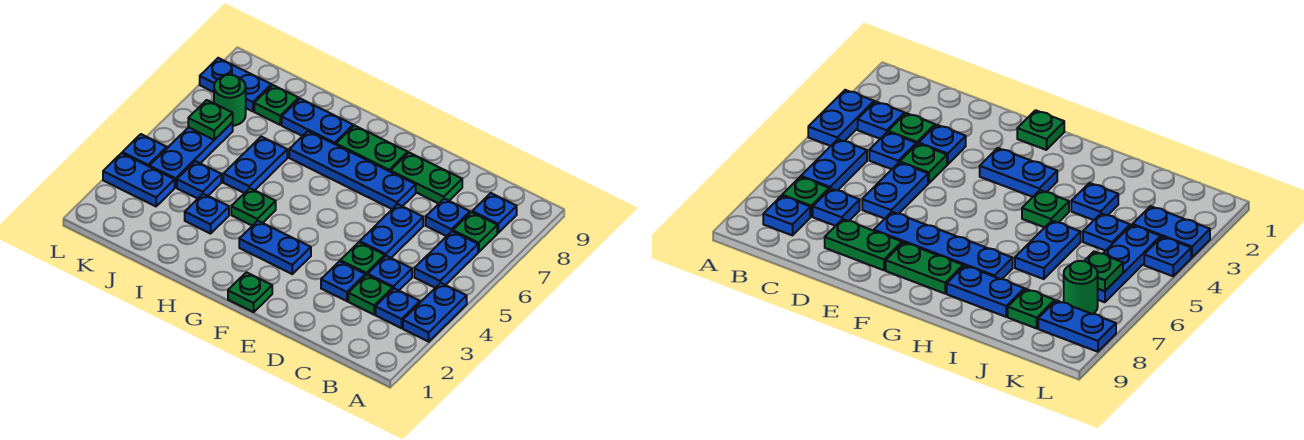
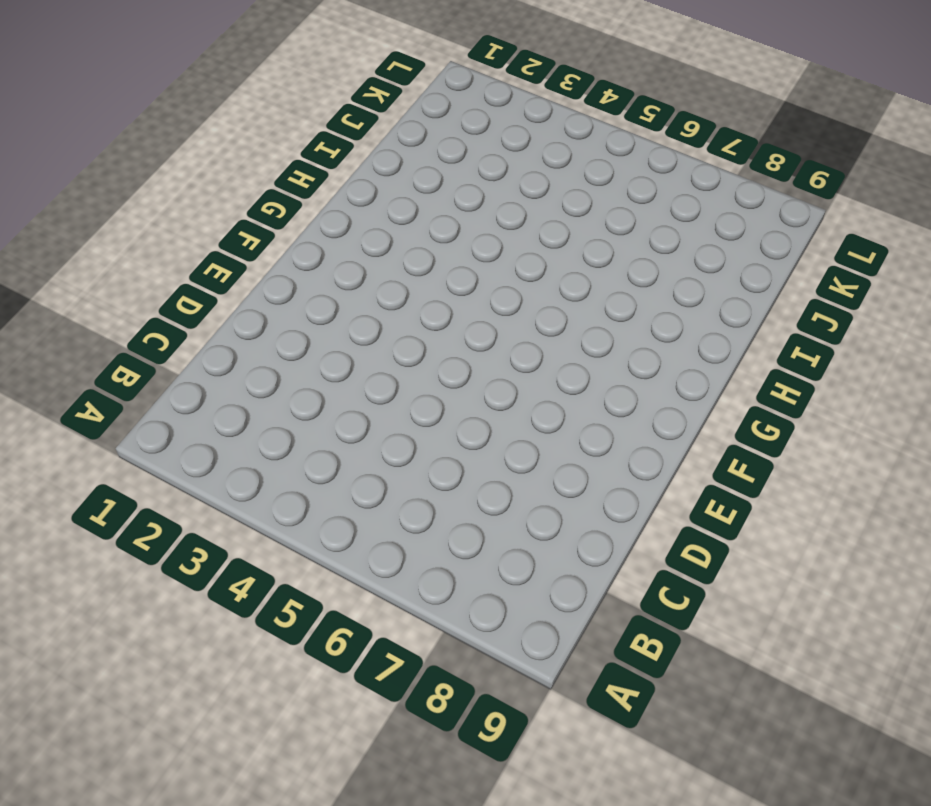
none -> blue 1x2 plate [403,283,467,342]
none -> blue 1x1 plate [376,288,420,328]
none -> blue 1x2 plate [414,231,478,288]

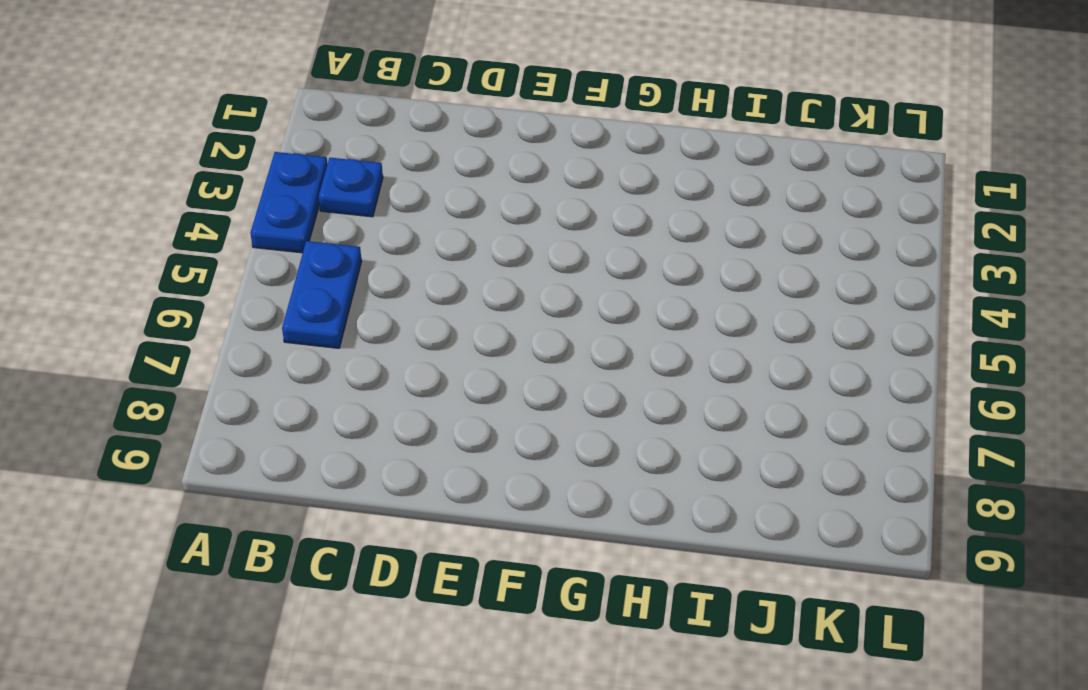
none -> green 1x1 plate [453,212,497,252]
none -> blue 1x1 plate [472,193,517,233]
none -> green 1x1 plate [348,275,393,315]

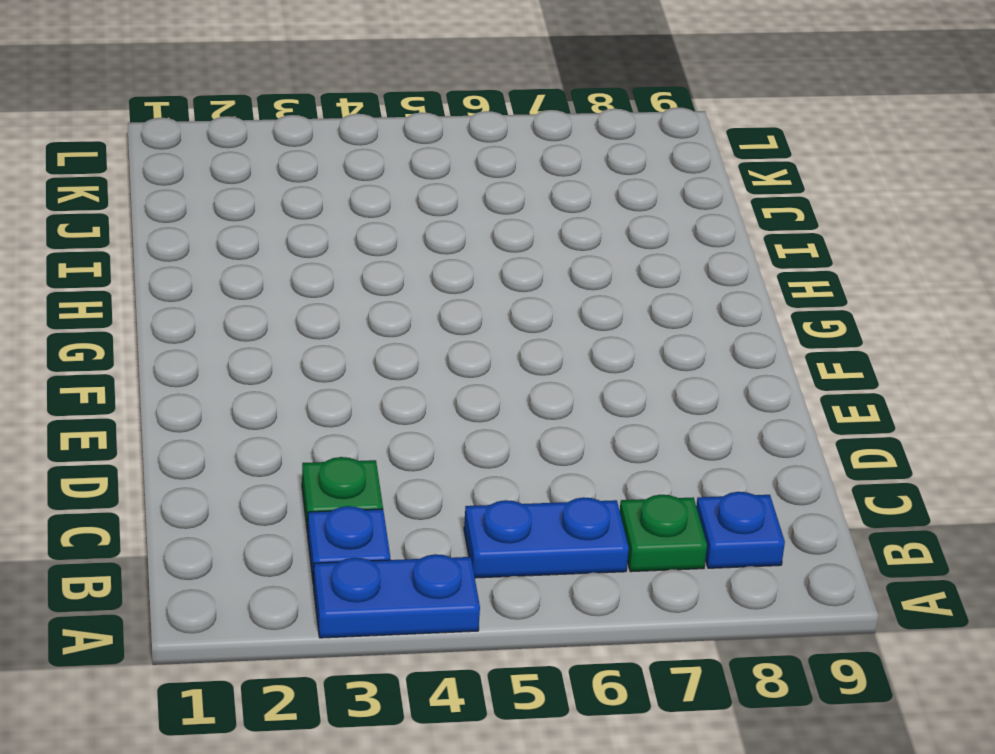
none -> blue 1x1 plate [368,256,412,290]
none -> blue 1x1 plate [426,199,470,236]
none -> blue 1x1 plate [321,261,365,301]

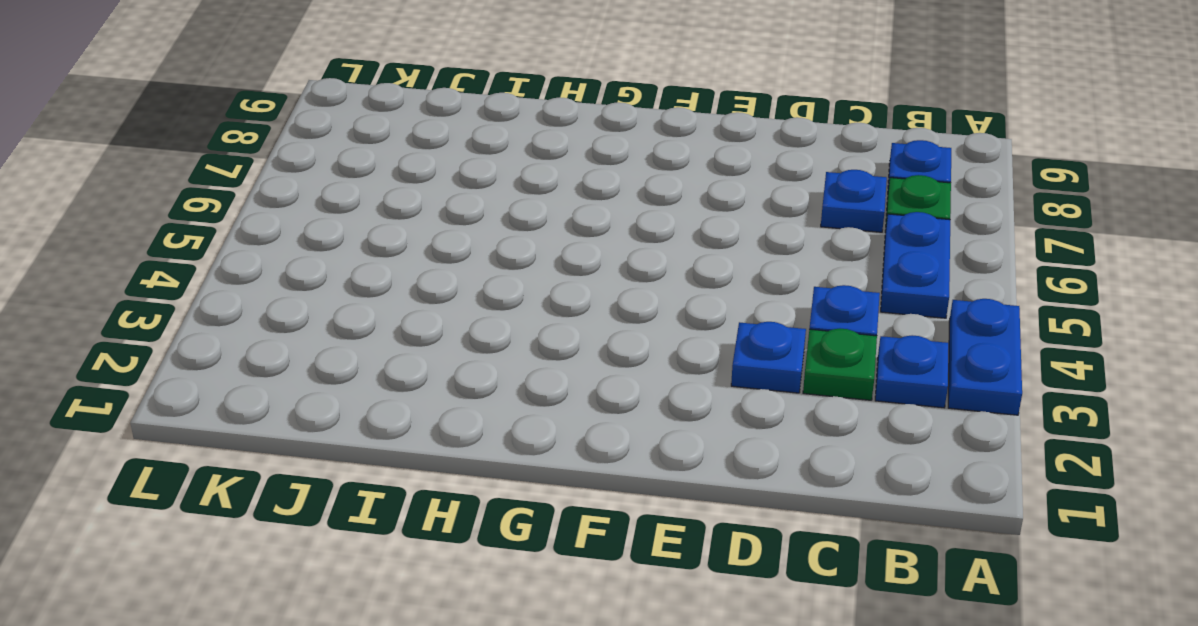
none -> green 1x1 plate [340,242,385,276]
none -> blue 1x2 plate [360,204,423,258]
none -> green 1x2 plate [391,153,462,204]

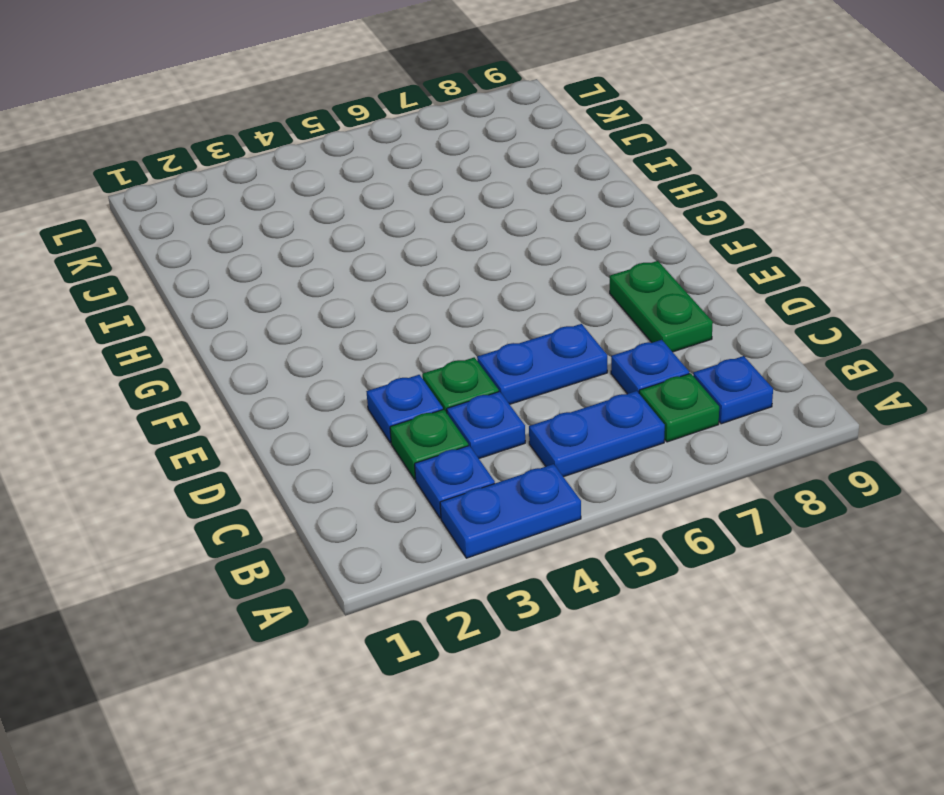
none -> blue 1x4 plate [289,131,416,209]
none -> green 1x1 plate [228,272,272,312]
none -> blue 1x2 plate [239,221,311,274]

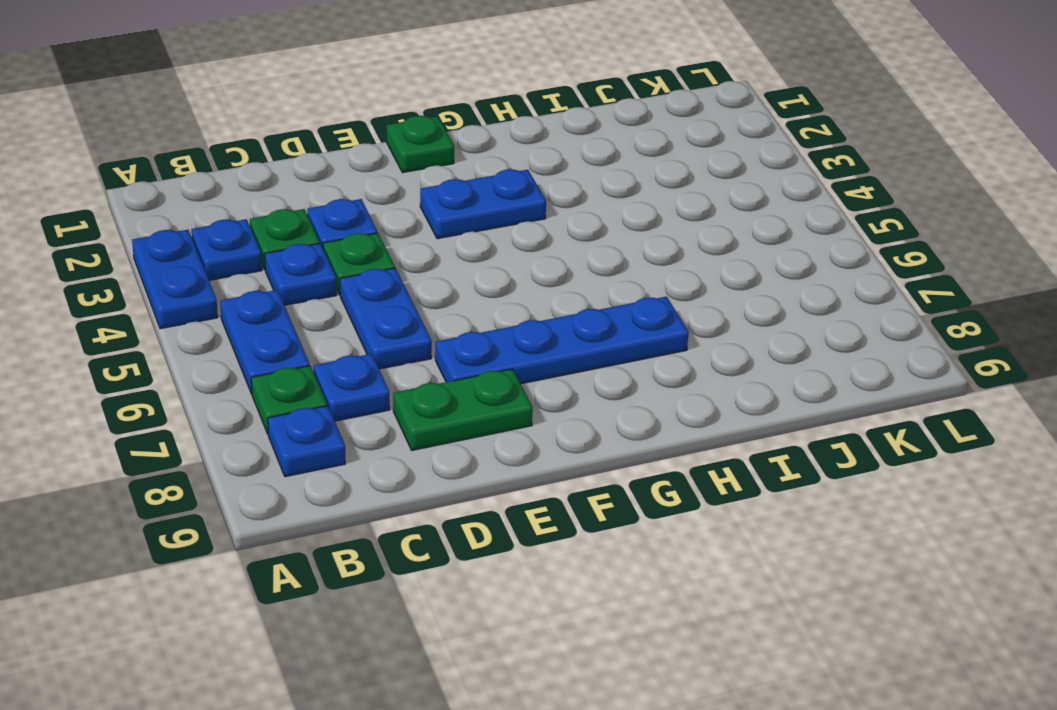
none -> green 1x2 plate [336,126,408,172]
none -> green 1x1 plate [231,188,276,226]
none -> blue 1x2 plate [282,99,353,145]

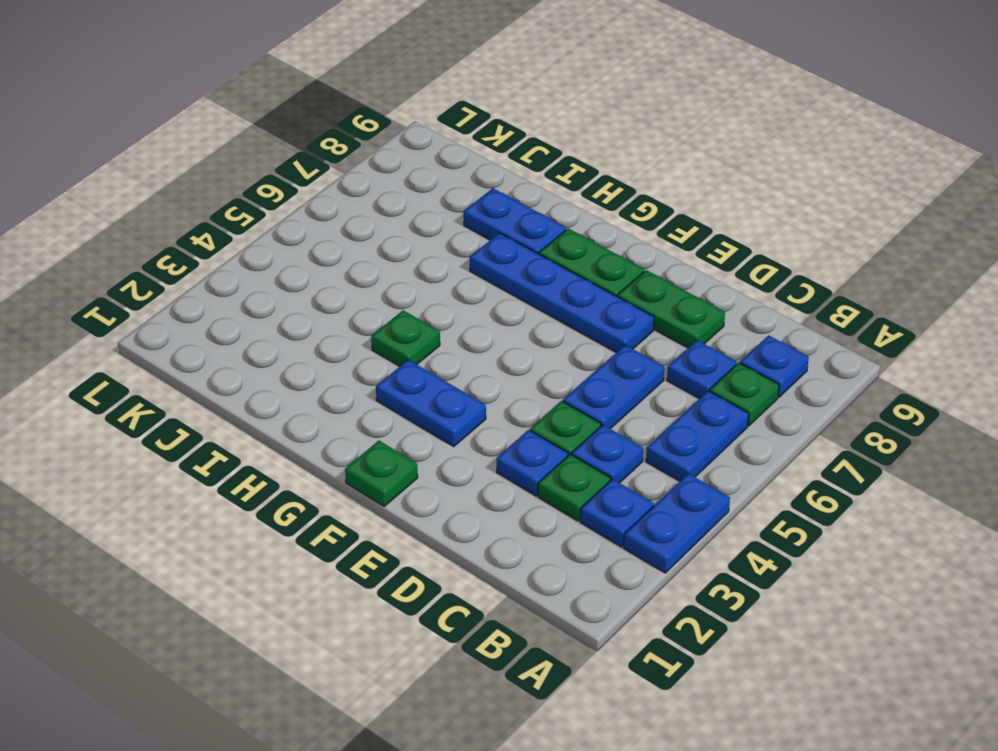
none -> blue 1x1 plate [185,194,229,234]
none -> blue 1x2 plate [223,137,287,193]
none -> blue 1x1 plate [177,161,221,199]

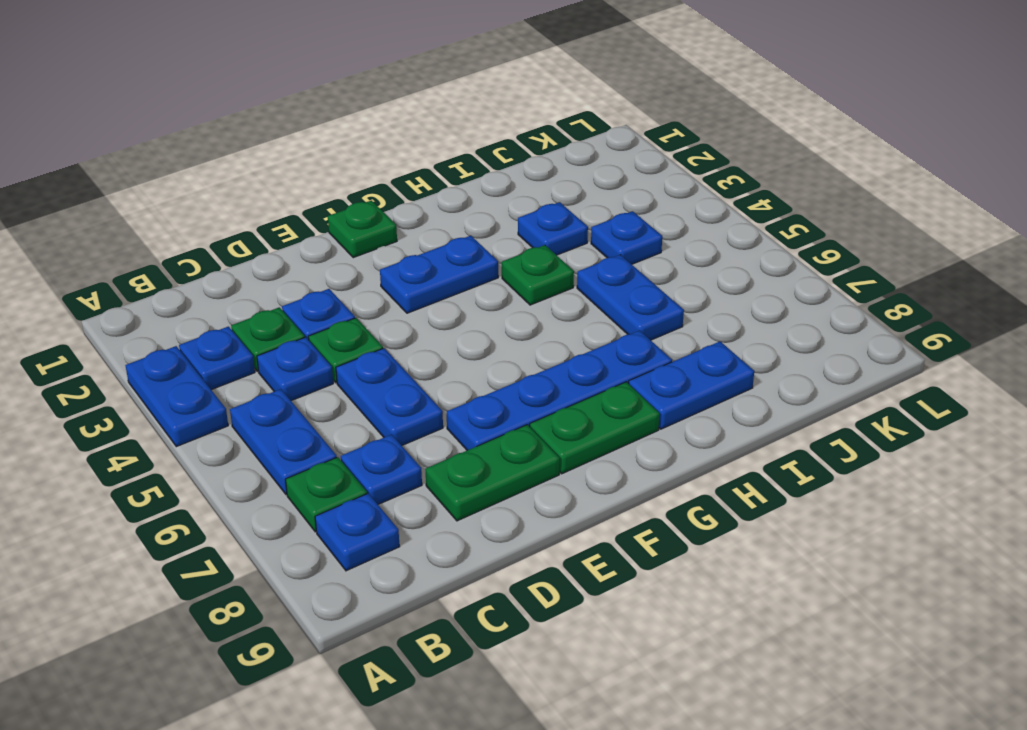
none -> green 1x1 plate [254,85,299,125]
none -> blue 1x2 plate [103,153,175,206]
none -> blue 1x3 plate [150,122,233,188]

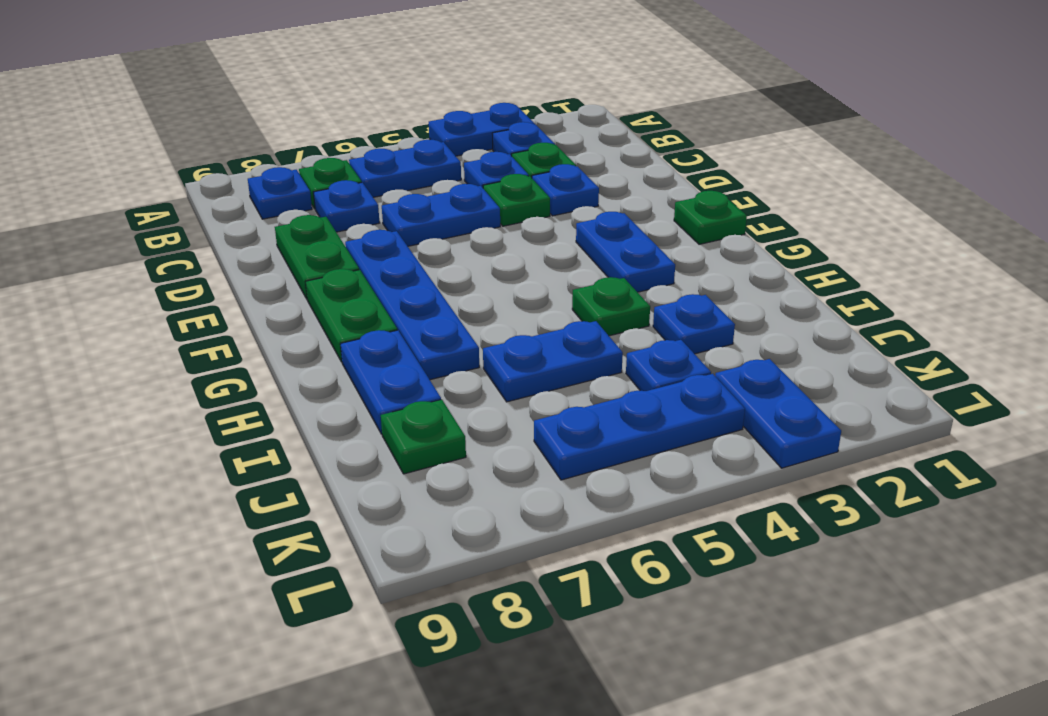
none -> green 1x1 round brick [214,75,246,126]
none -> blue 1x2 plate [200,58,271,111]
none -> blue 1x1 plate [122,134,167,167]

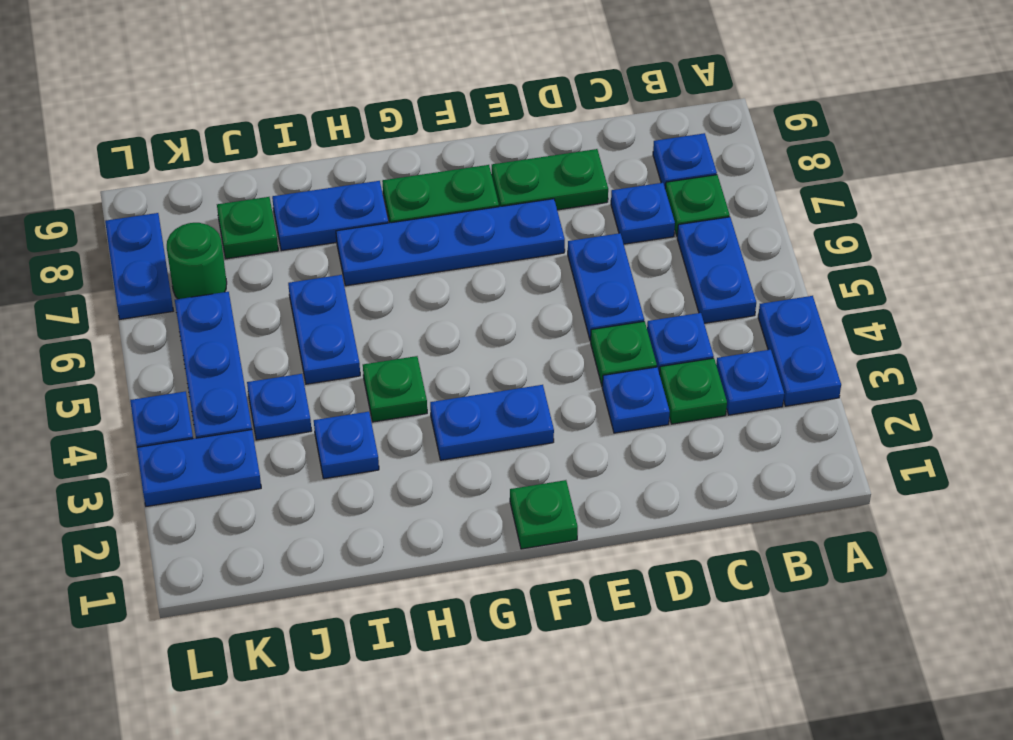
blue 1x2 plate [105,213,173,319] -> blue 1x2 plate turned to [200,58,271,111]
none -> green 1x1 plate [188,100,233,140]

